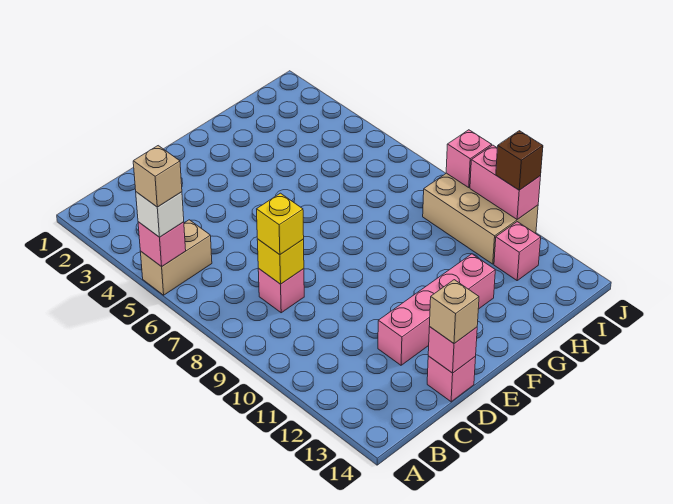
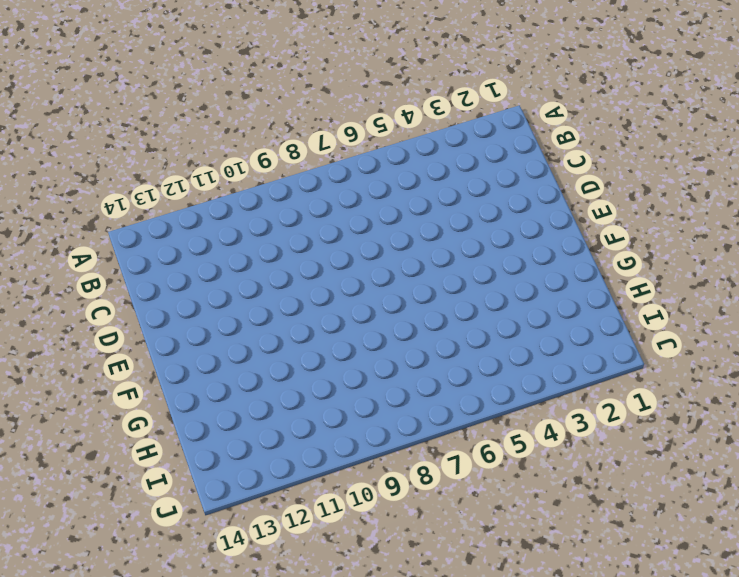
none -> tan 1x2 brick [140,220,212,295]
none -> pink 1x1 brick [258,268,304,313]
none -> pink 1x4 brick [378,254,495,365]

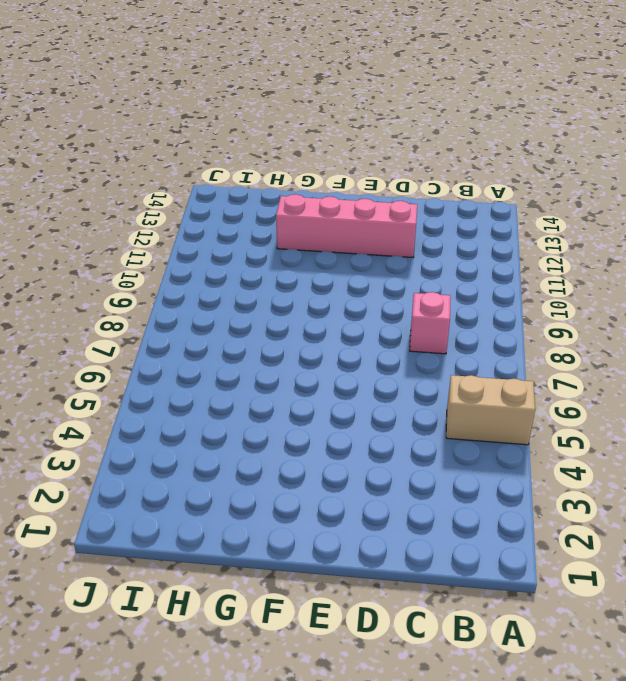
none -> pink 1x1 brick [427,356,476,402]
none -> tan 2x3 brick [423,173,538,264]
none -> pink 1x1 brick [494,222,541,280]

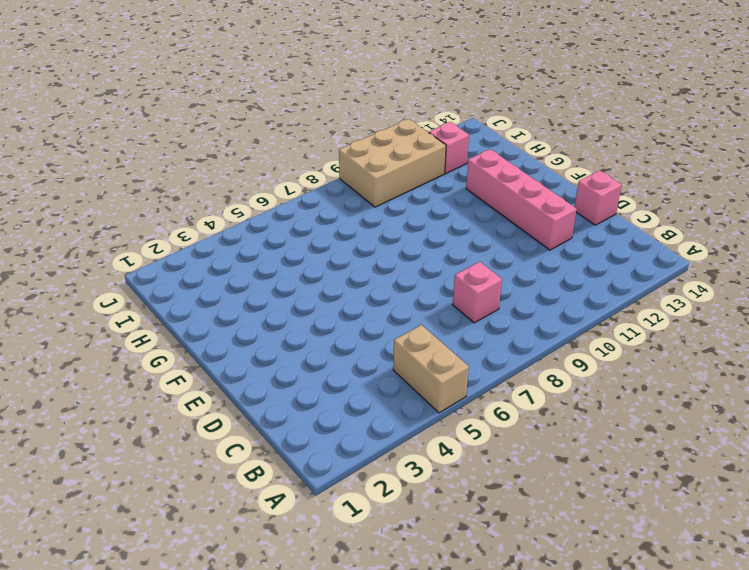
none -> pink 1x1 brick [138,222,186,267]
none -> yellow 1x1 brick [257,239,304,284]
none -> pink 1x1 brick [428,327,477,373]

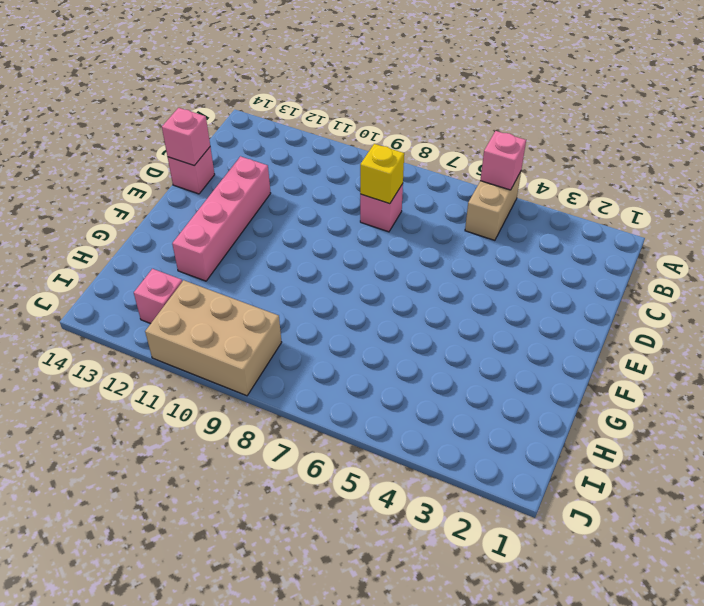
none -> pink 1x1 brick [446,130,492,187]
none -> pink 1x2 brick [470,145,541,219]
none -> white 1x1 brick [136,192,184,237]

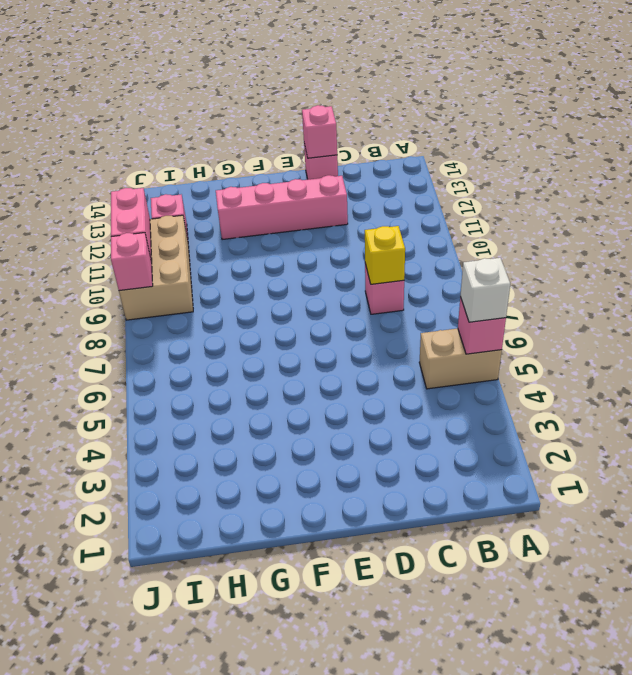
none -> yellow 1x1 brick [257,193,304,255]
none -> tan 1x1 brick [429,280,479,343]
none -> brown 1x1 brick [496,131,543,190]

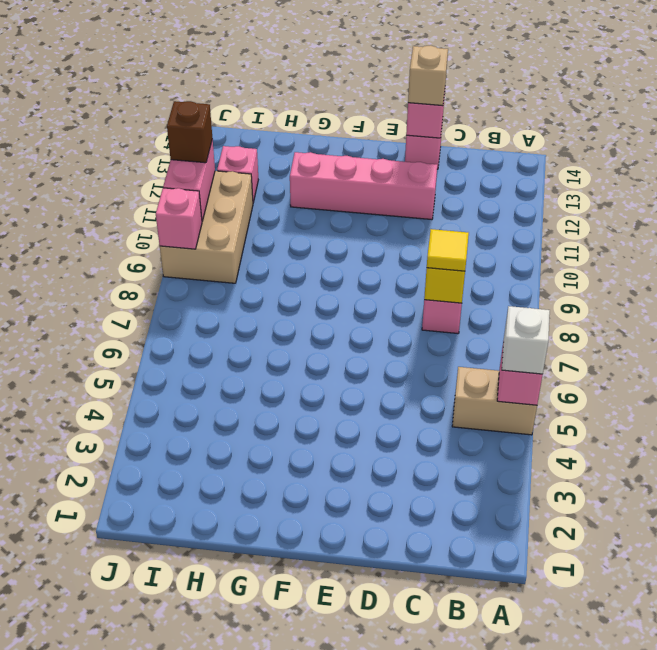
yellow 1x1 tile [427,229,469,271] -> yellow 1x1 brick [257,193,304,255]
none -> tan 1x1 brick [133,146,182,207]

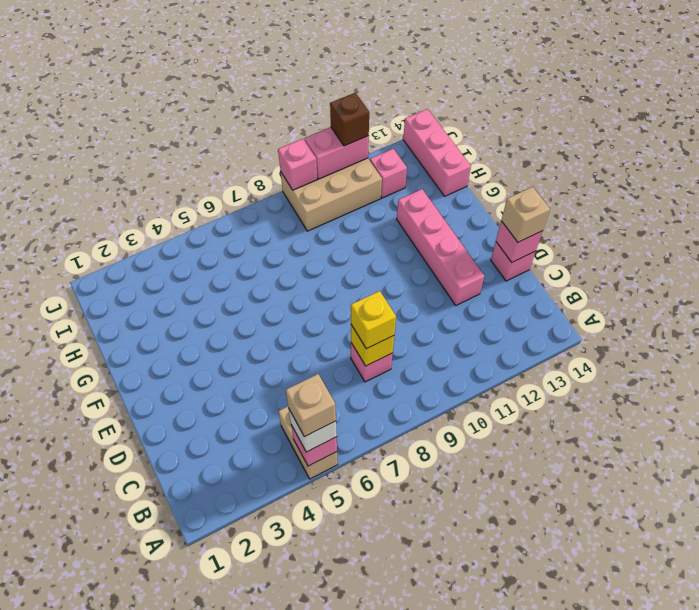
pink 1x3 brick [403,109,471,196] -> none

